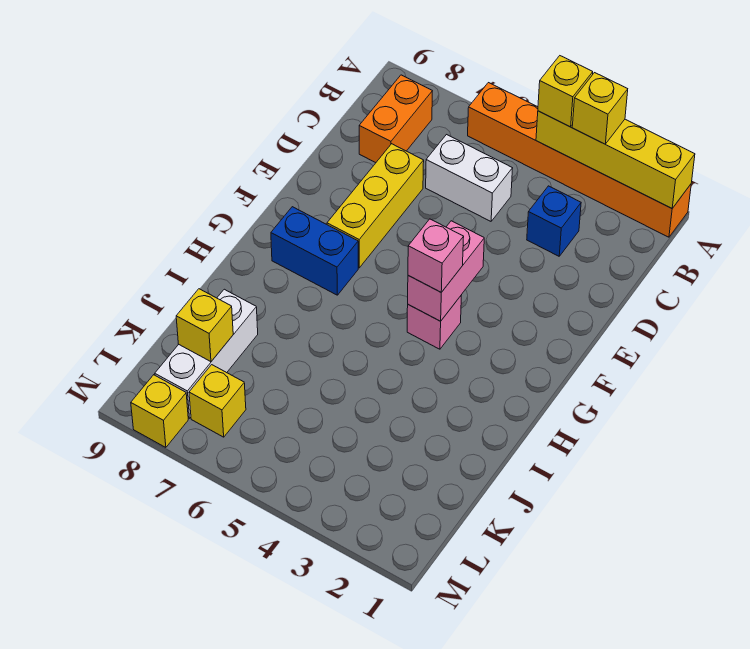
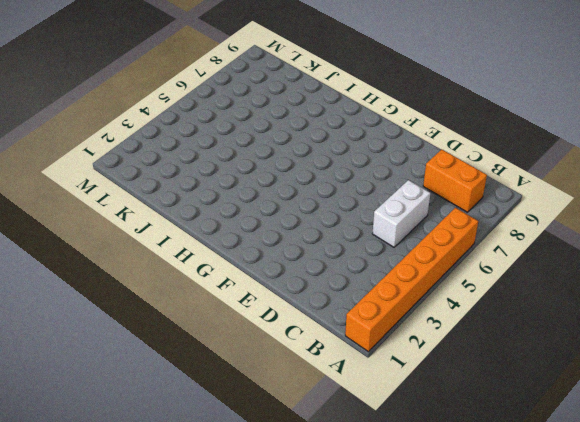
none -> blue 1x1 brick [527,186,581,256]
none -> yellow 1x3 brick [327,144,424,268]
none -> pink 1x1 brick [407,296,461,349]

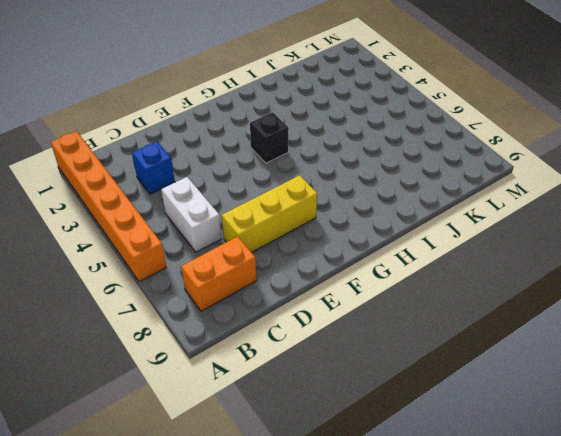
black 1x1 brick [250,112,289,163] -> pink 1x1 brick [407,296,461,349]
none -> blue 1x2 brick [271,207,358,295]
none -> white 1x3 brick [155,289,258,418]
none -> yellow 1x1 brick [189,365,246,437]

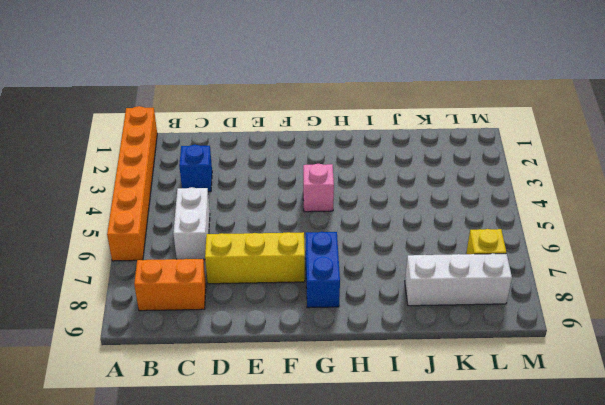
none -> yellow 1x1 brick [131,375,188,447]
none -> yellow 1x4 brick [536,111,695,208]
none -> pink 1x2 brick [408,221,484,321]

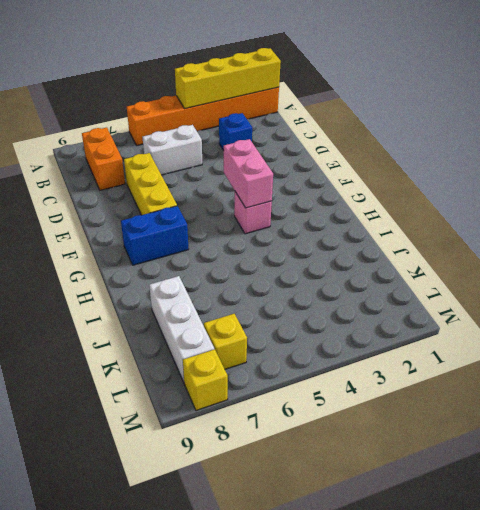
none -> yellow 1x1 brick [176,289,233,362]
none -> yellow 1x1 brick [572,73,628,144]
none -> yellow 1x1 brick [538,56,593,127]

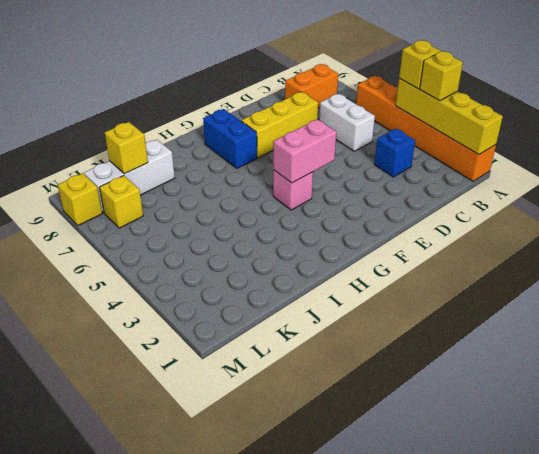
none -> pink 1x1 brick [408,219,464,292]

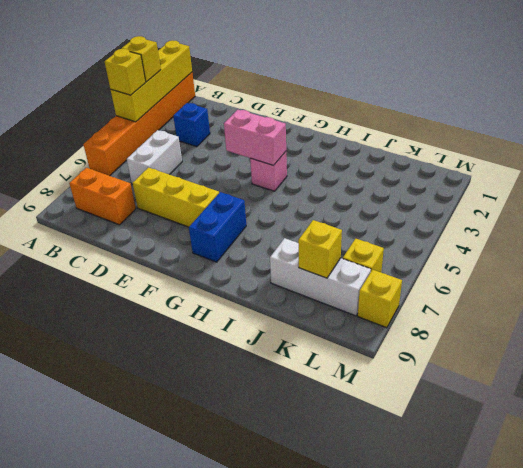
none -> pink 1x1 brick [408,219,464,292]

